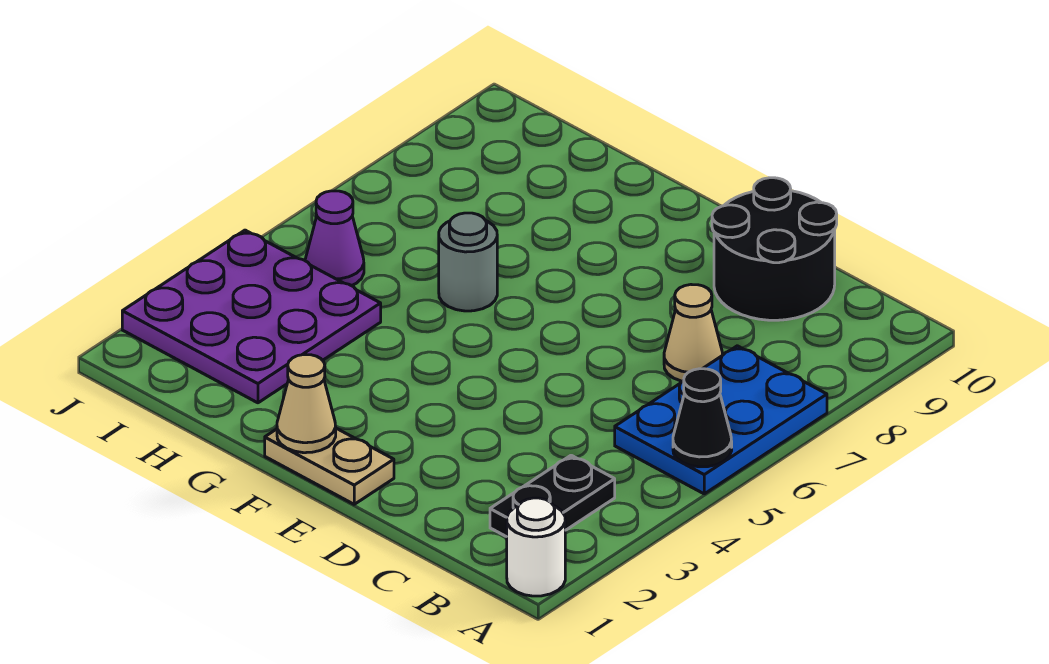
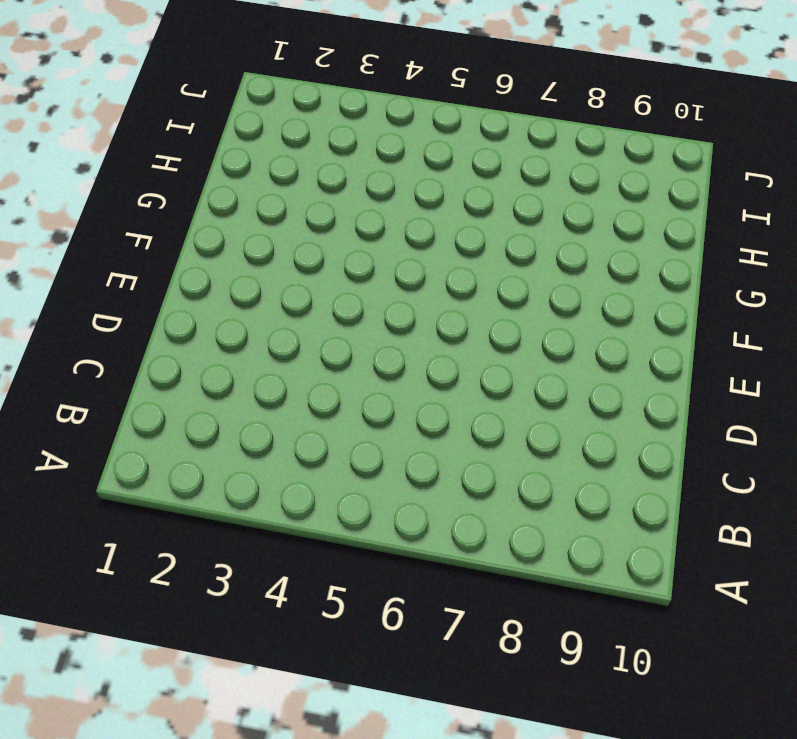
none -> white 1x1 round brick [507,498,565,596]
none -> blue 2x3 plate [615,346,827,494]

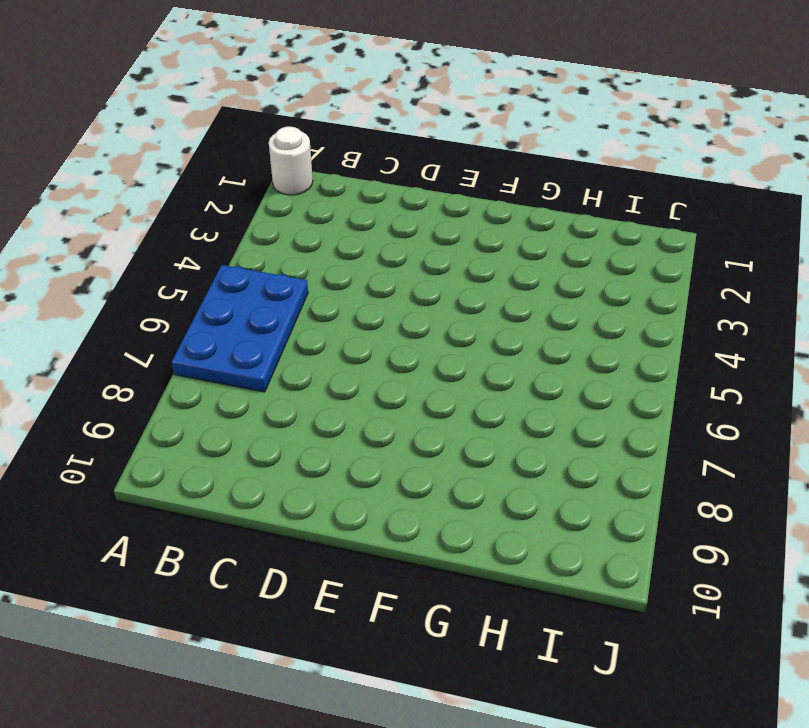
none -> black 1x2 plate [490,455,615,537]
none -> tan 1x1 cone [664,285,722,381]

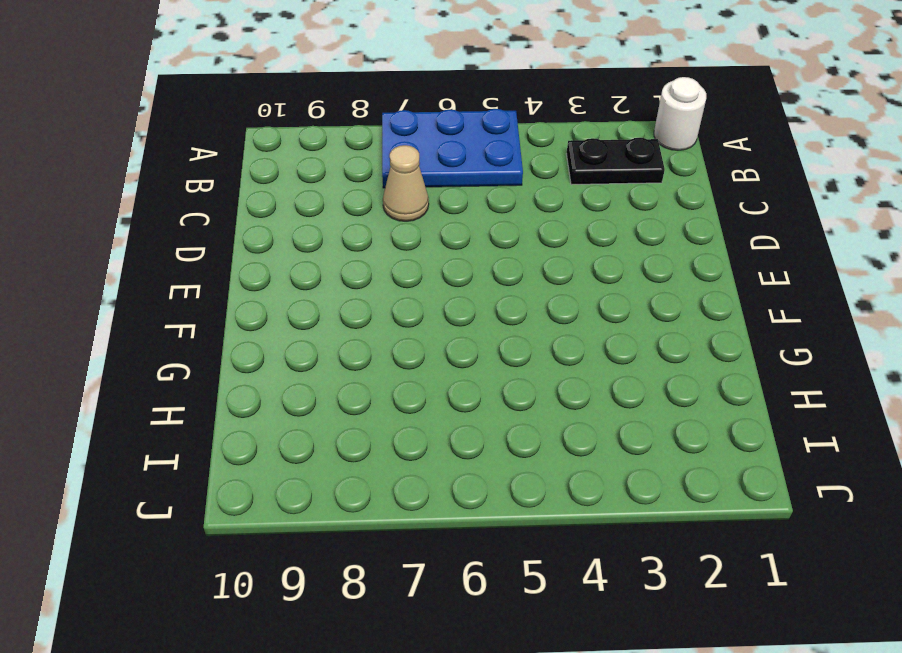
none -> black 2x2 round brick [712,178,837,320]
none -> tan 1x2 plate [265,428,394,504]

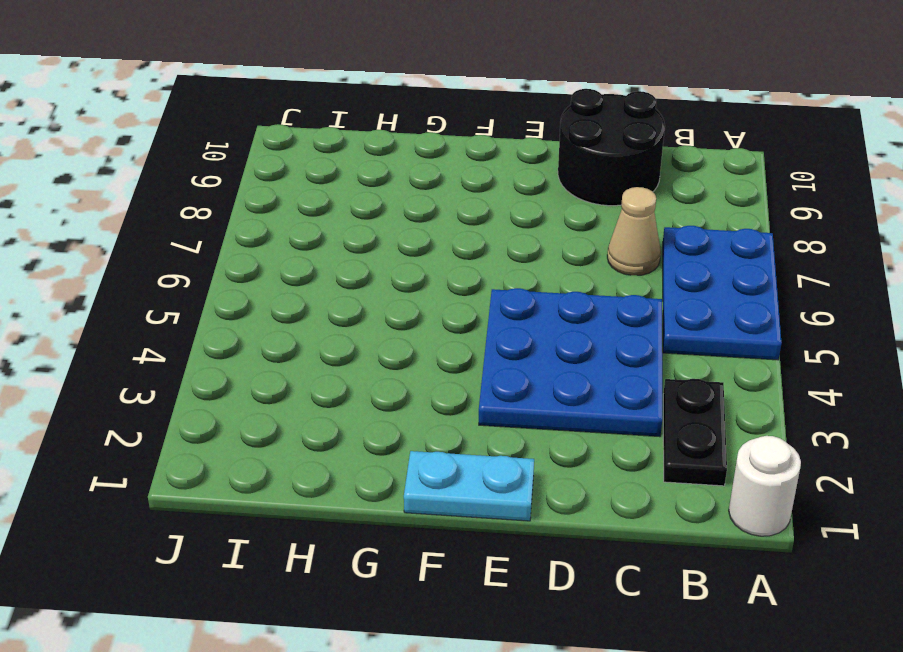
blue 3x3 plate [479,288,662,437] -> none
cyan 1x2 plate [404,451,534,521] -> tan 1x2 plate [265,428,394,504]
none -> grey 1x1 round brick [439,213,497,311]
none -> purple 3x3 plate [122,230,381,403]

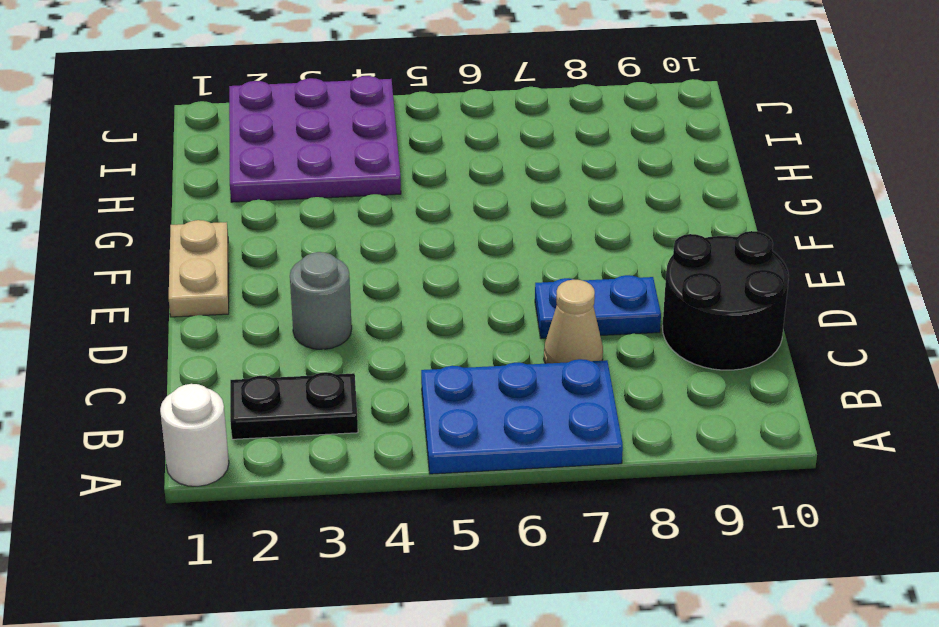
grey 1x1 round brick [290,252,352,350] -> grey 1x1 round brick moved to [439,213,497,311]
blue 1x2 plate [535,275,661,339] -> none
none -> purple 1x1 cone [305,191,364,286]
none -> black 1x1 cone [673,369,732,467]

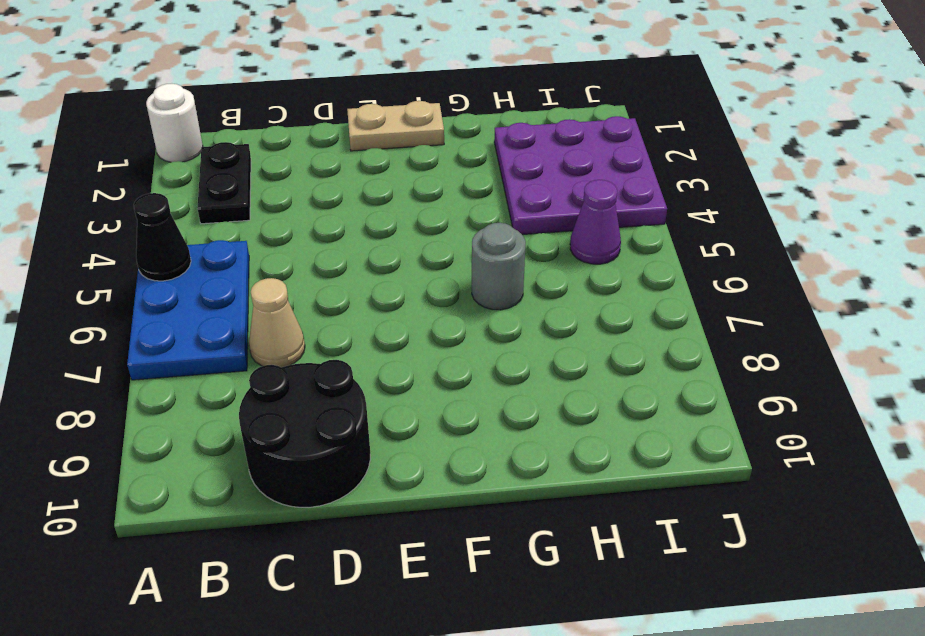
none -> tan 1x1 cone [277,355,336,453]

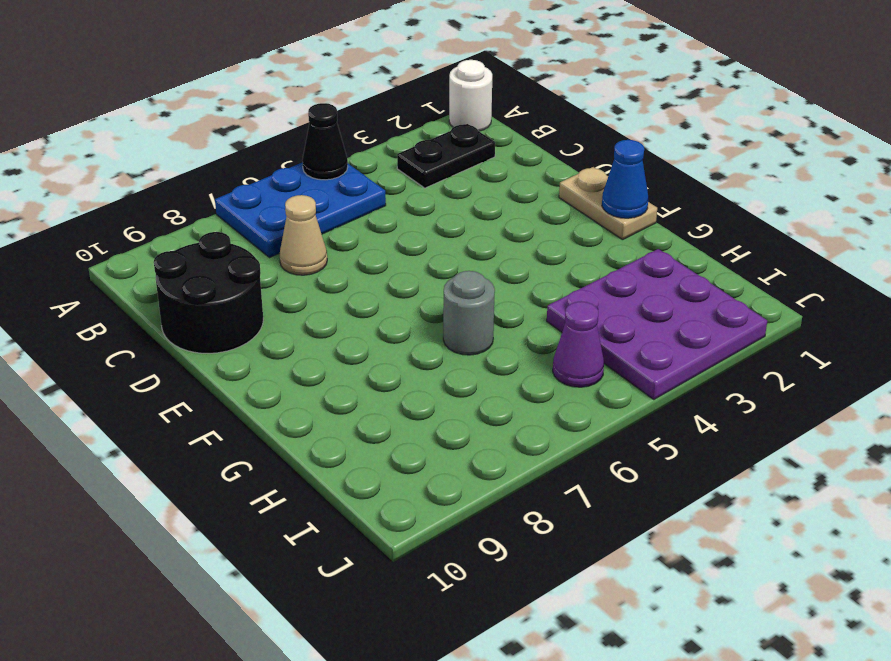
blue 1x1 cone [602,140,648,218] -> tan 1x1 cone [277,355,336,453]

